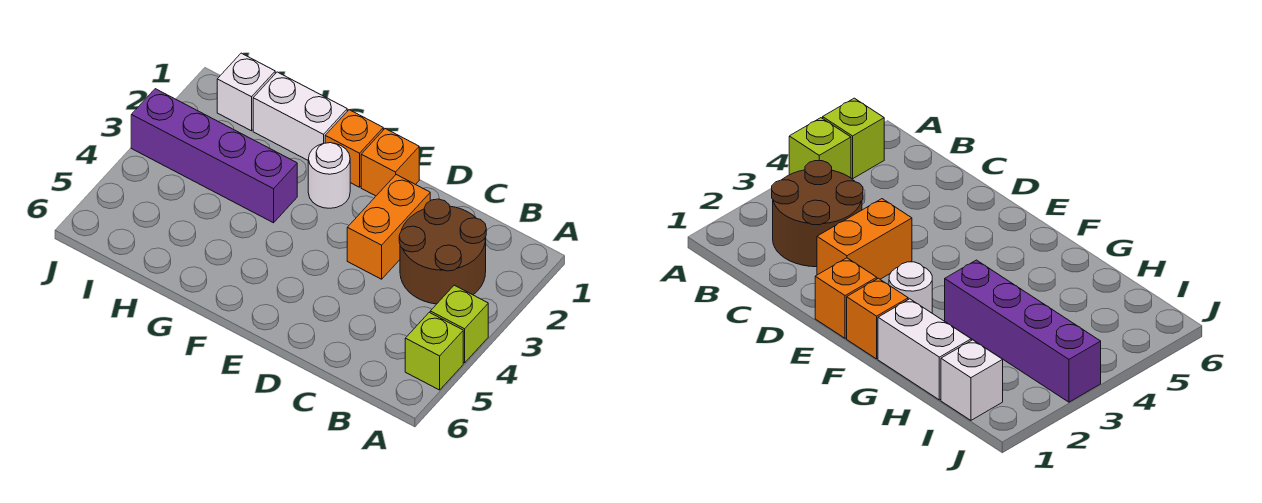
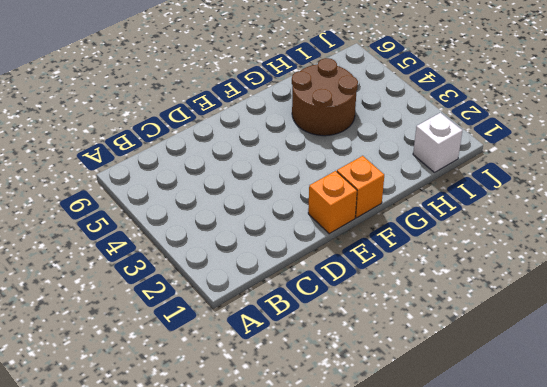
brown 2x2 round brick [292,58,358,136] -> brown 2x2 round brick moved to [399,199,486,304]
none -> lime 1x1 brick [430,285,488,363]
none -> lime 1x1 brick [405,312,463,390]

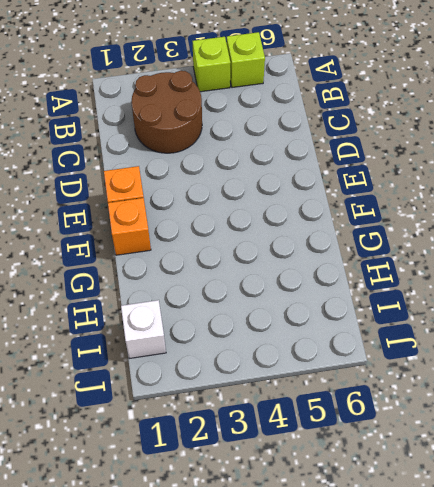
none -> orange 1x2 brick [347,175,430,279]
none -> white 1x1 round brick [308,143,350,208]

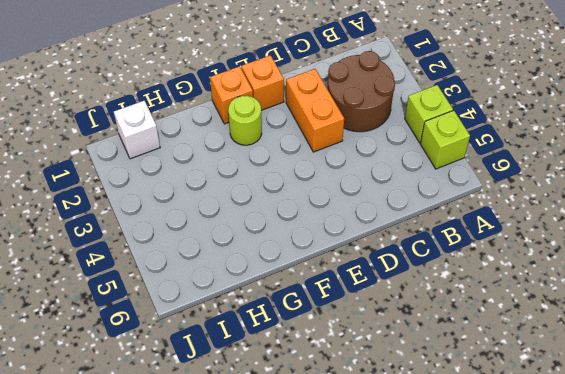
lime 1x1 round brick [228,96,262,145] -> white 1x1 round brick [308,143,350,208]
none -> white 1x2 brick [253,72,347,160]
none -> purple 1x4 brick [131,89,297,223]

